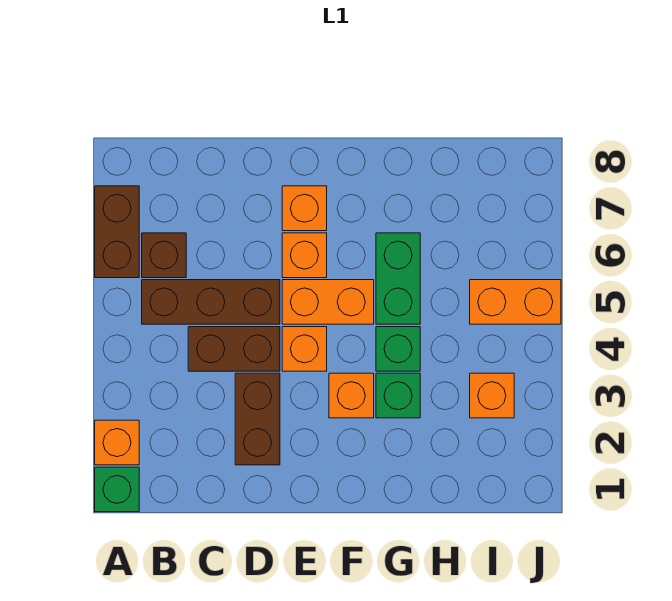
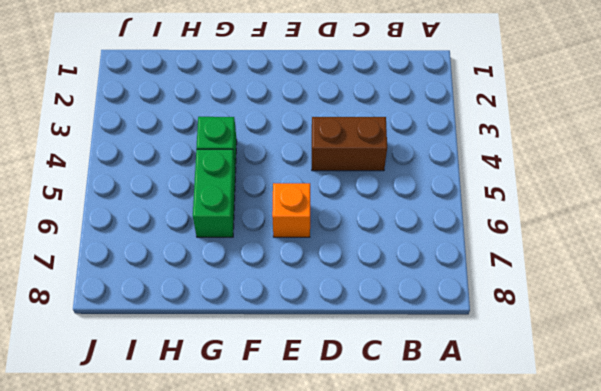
none -> green 1x1 brick [95,467,139,512]
none -> orange 1x1 brick [95,420,139,465]
none -> brown 1x2 brick [95,186,139,278]

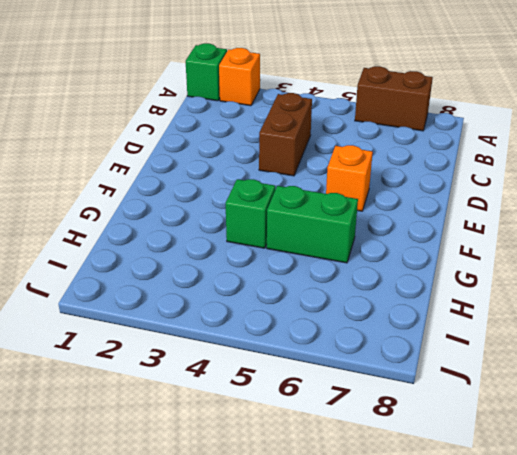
none -> brown 1x3 brick [142,280,280,324]
none -> brown 1x1 brick [142,233,186,278]
none -> brown 1x2 brick [235,373,280,465]

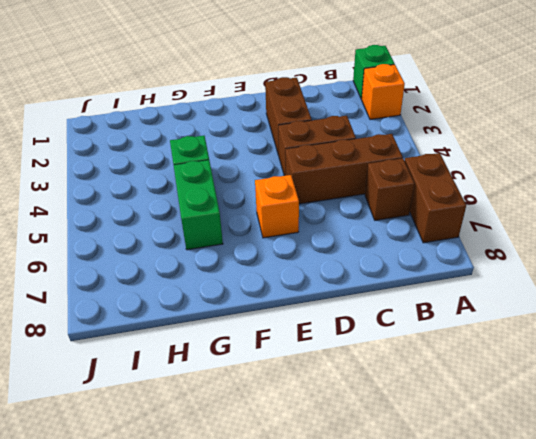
none -> orange 1x1 brick [282,327,327,371]
none -> orange 1x2 brick [282,280,374,324]
none -> orange 1x1 brick [282,186,327,231]

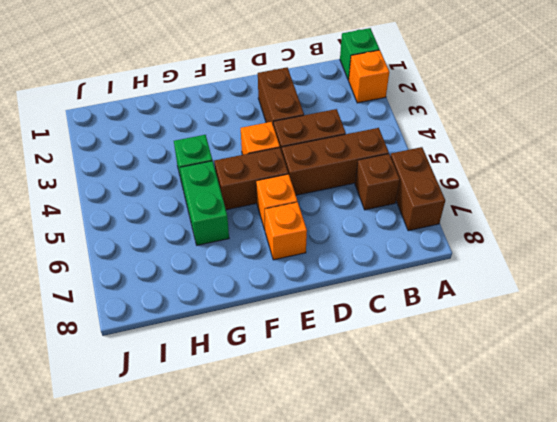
brown 1x2 brick [214,148,288,210] -> orange 1x2 brick [282,280,374,324]
none -> orange 1x1 brick [329,373,374,418]
none -> green 1x1 brick [376,373,420,418]
none -> orange 1x1 brick [470,373,514,418]

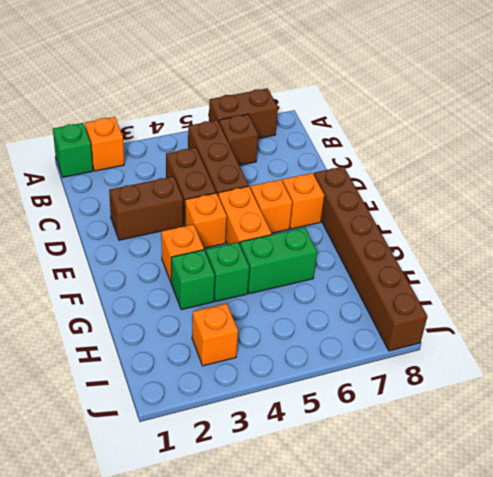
brown 1x6 brick [314,166,427,351] -> none
none -> orange 1x2 brick [470,280,561,324]

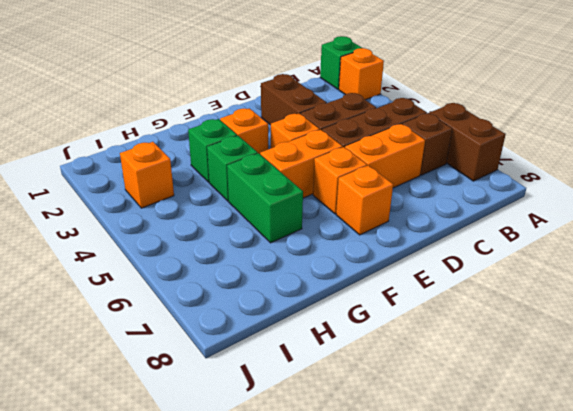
orange 1x2 brick [345,124,425,188] -> orange 1x2 brick moved to [470,280,561,324]

